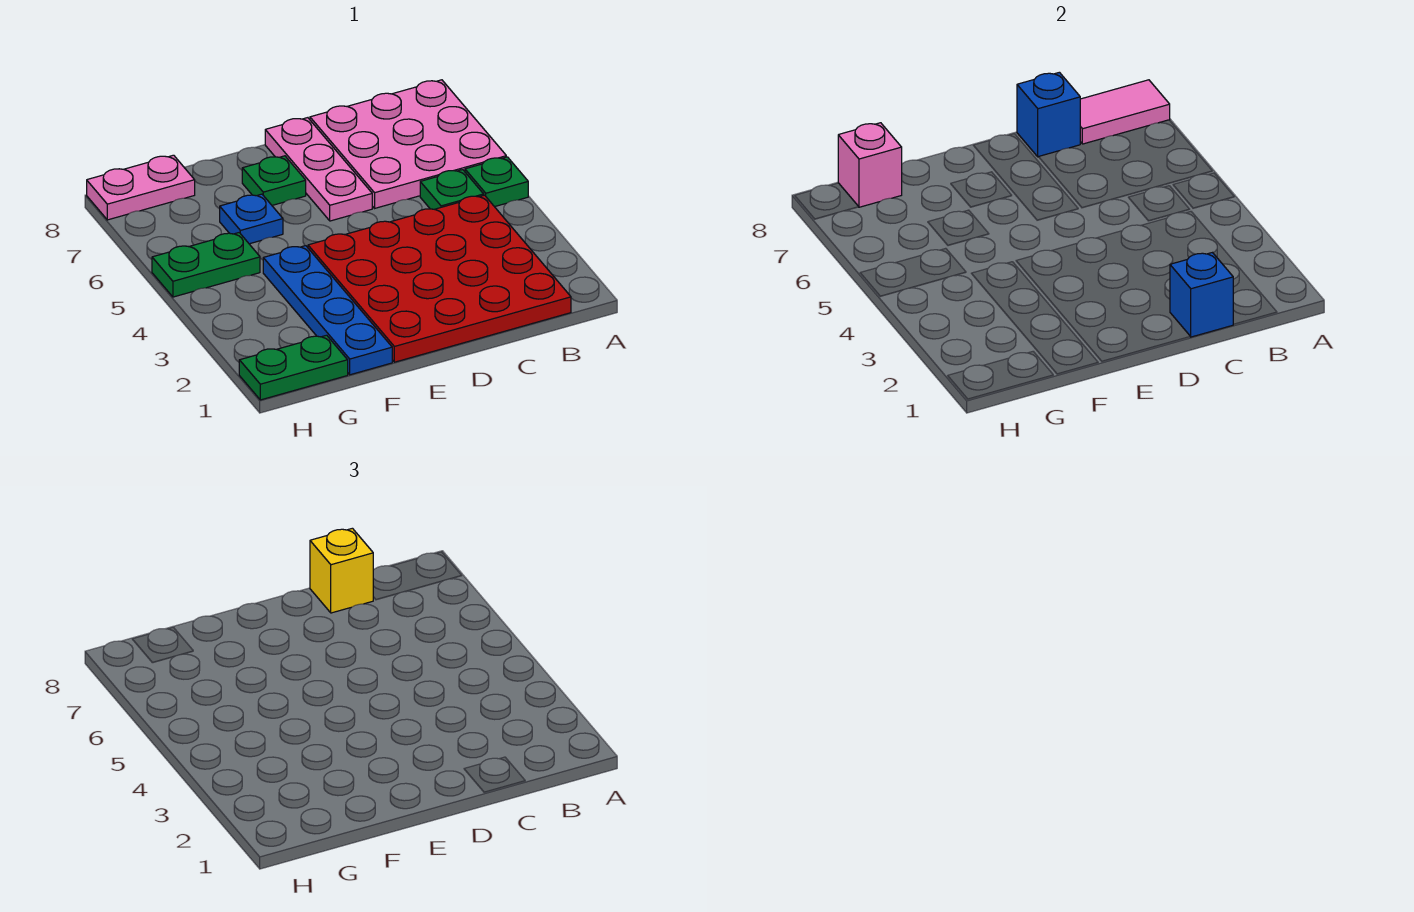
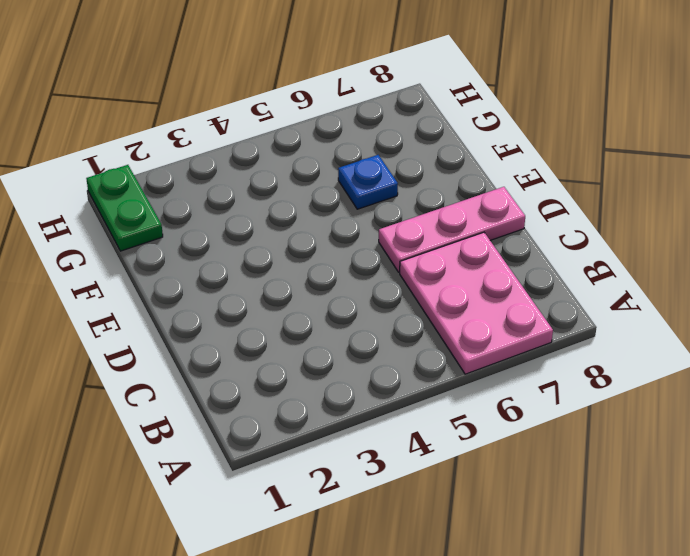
pink 2x3 plate [400,232,553,374] -> pink 3x3 plate [310,80,506,208]
none -> green 1x1 plate [465,157,528,207]
none -> red 4x4 plate [308,195,571,362]
none -> green 1x1 plate [420,170,484,209]

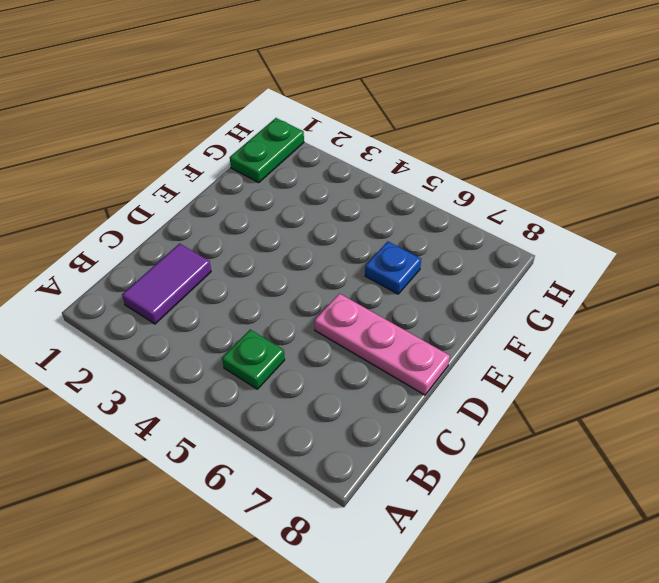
purple 1x2 tile [122,244,211,324] -> red 4x4 plate [308,195,571,362]
none -> green 1x1 plate [465,157,528,207]
none -> pink 3x3 plate [310,80,506,208]
none -> green 1x1 plate [242,156,306,205]

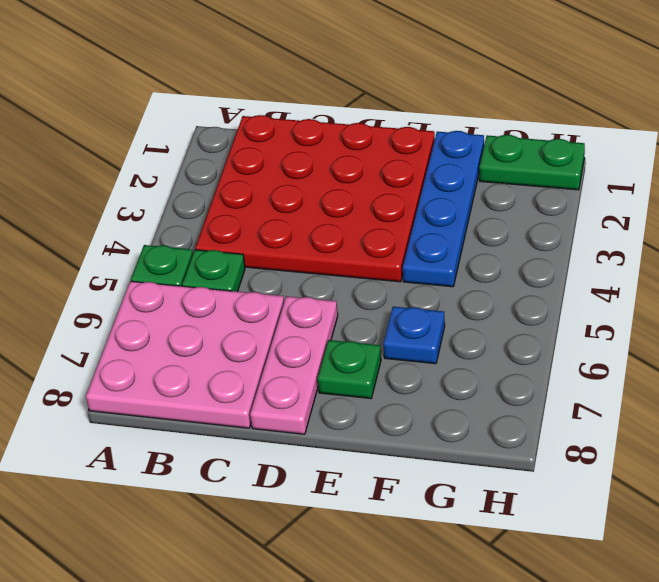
none -> green 1x2 plate [152,233,260,297]
none -> pink 1x2 plate [87,155,195,220]
none -> pink 1x2 tile [1080,80,1170,144]

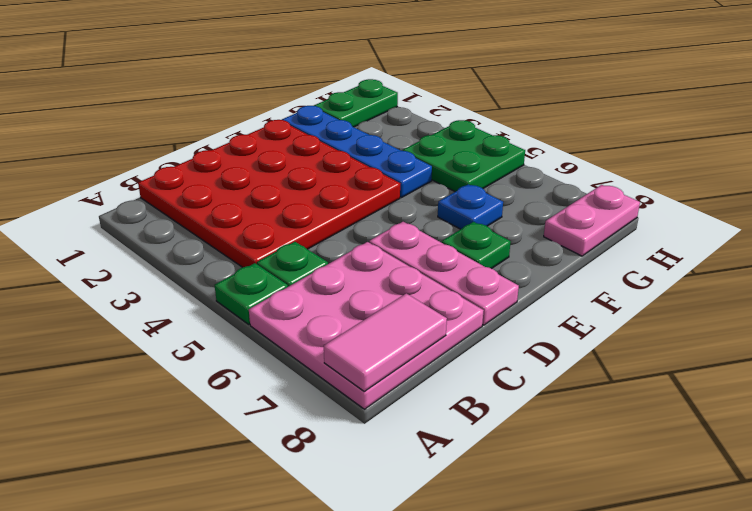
green 2x2 plate [402,120,525,192] -> green 1x2 plate [152,233,260,297]
none -> blue 1x1 brick [1170,253,1234,337]
none -> blue 1x1 brick [1017,72,1080,157]
none -> pink 1x1 brick [838,123,902,207]

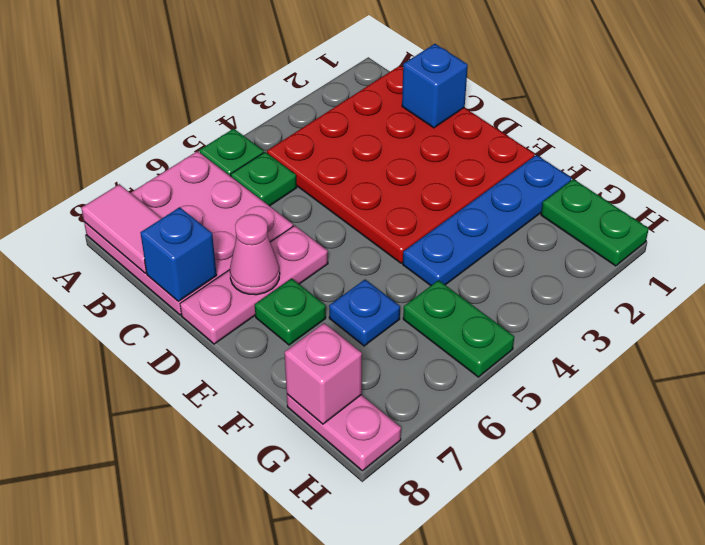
pink 1x1 cone [230,214,280,295] -> none
none -> yellow 1x1 brick [310,528,373,613]

